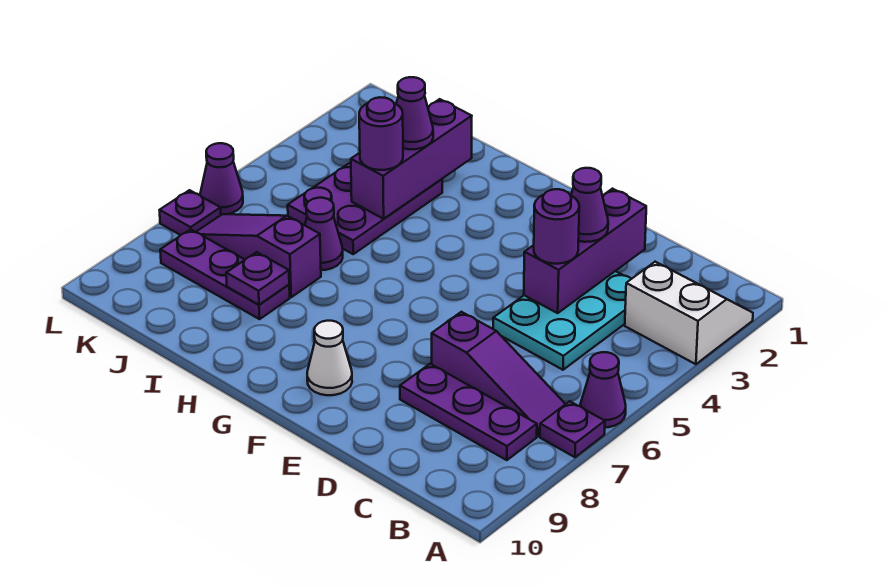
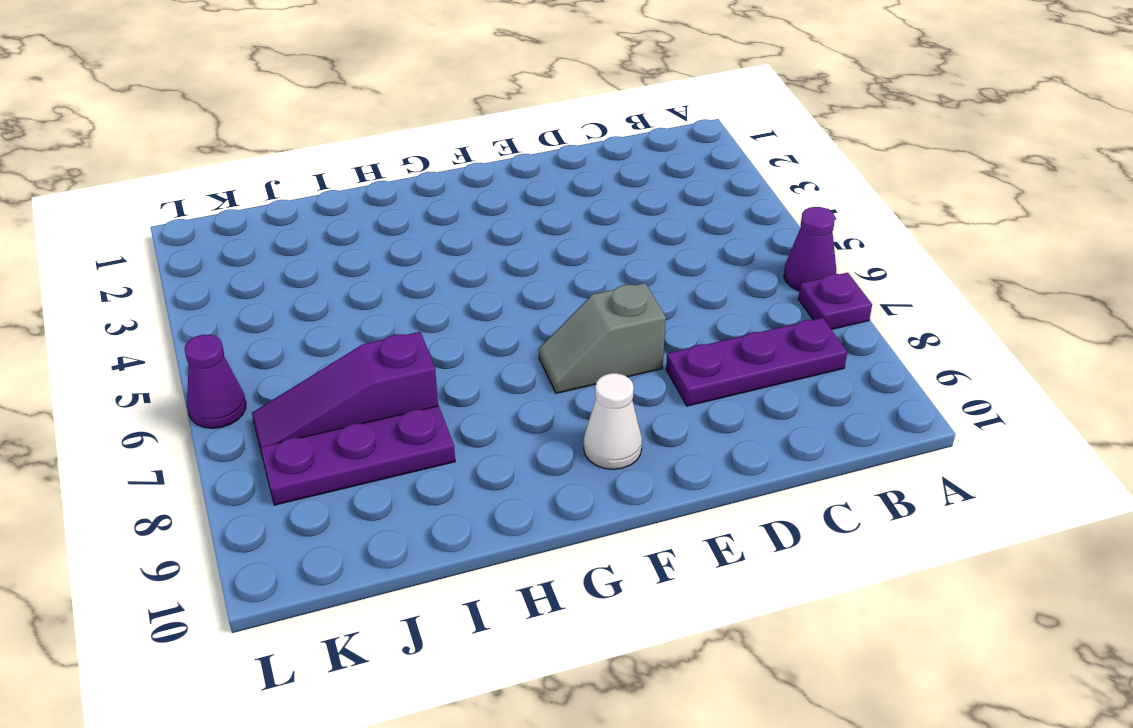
grey 1x2 slope [539,283,666,393] -> none
none -> white 2x2 slope [625,262,753,364]
none -> purple 1x3 slope [432,312,565,436]
none -> cyan 2x3 plate [493,271,631,370]

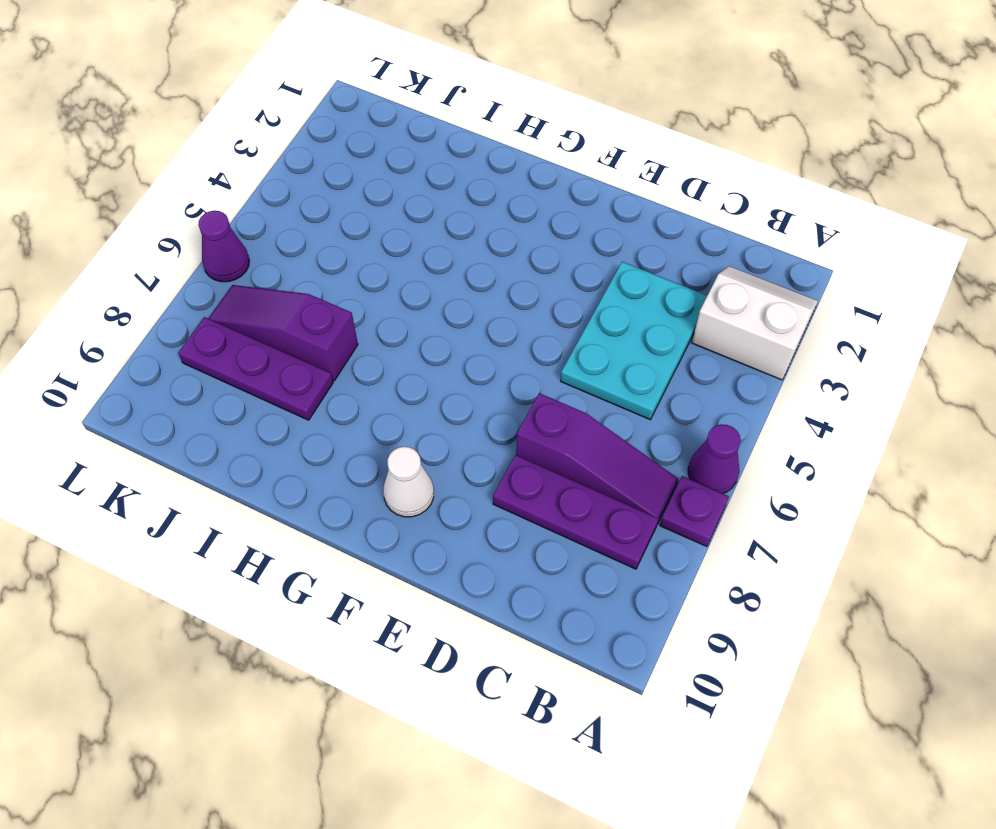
none -> purple 2x3 plate [288,162,442,254]
none -> purple 1x1 cone [305,198,343,270]
none -> purple 1x1 plate [160,190,221,235]

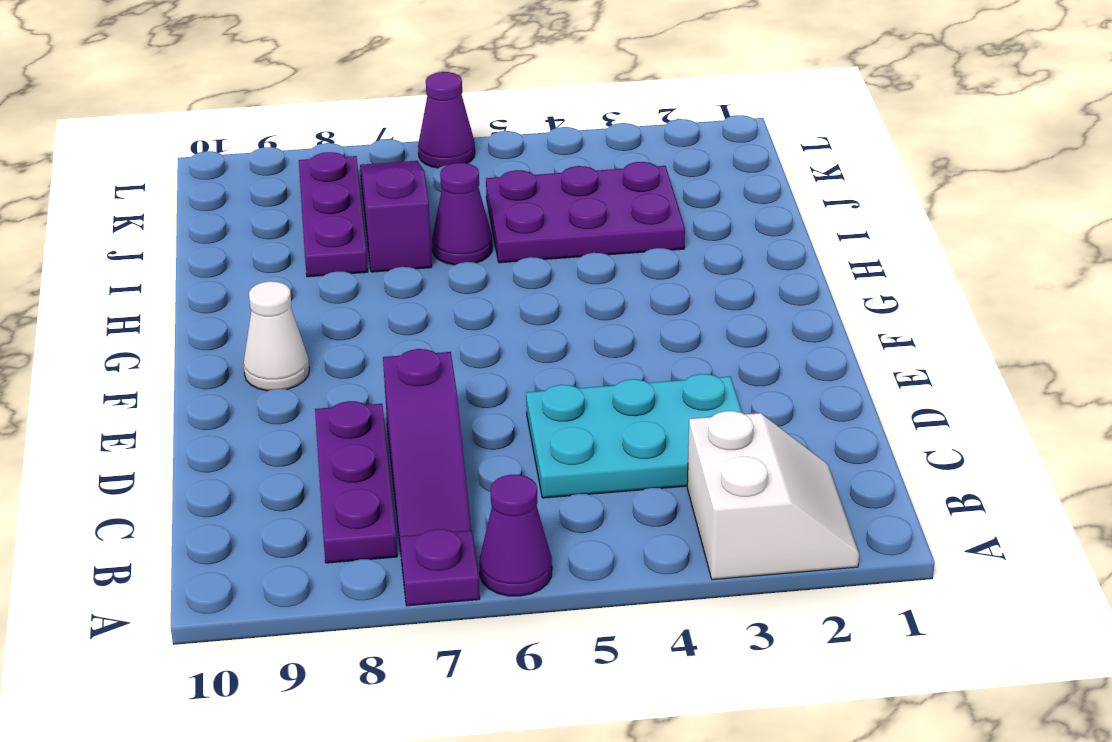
none -> purple 1x1 plate [160,190,221,235]
none -> purple 1x3 brick [524,189,646,313]
none -> purple 1x3 brick [351,99,472,219]

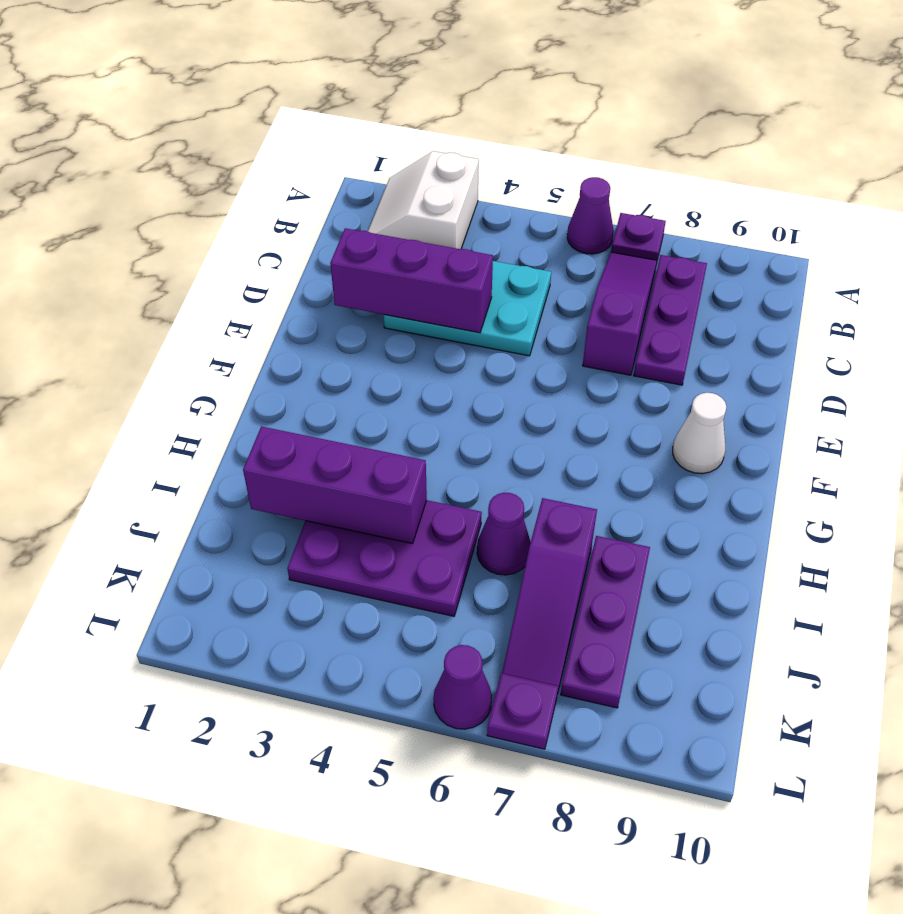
none -> purple 1x1 plate [226,252,289,305]
none -> purple 1x1 cone [571,168,608,242]
none -> purple 1x1 round brick [534,189,579,264]

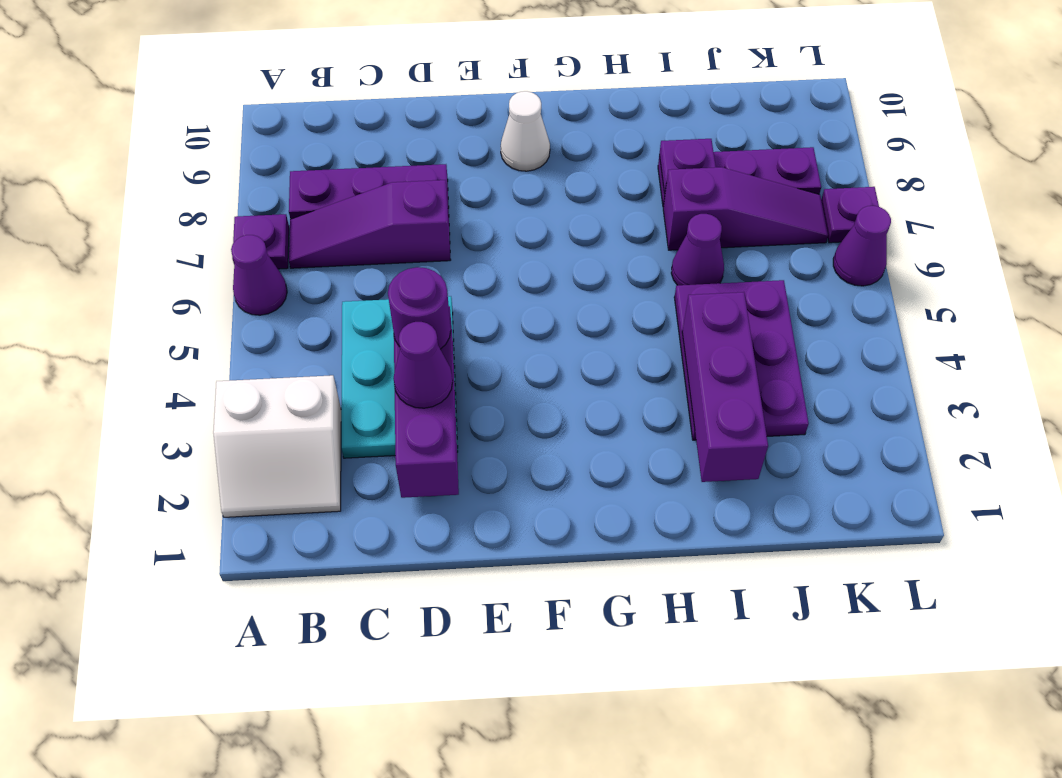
none -> purple 1x1 cone [396,77,433,149]
none -> purple 1x1 round brick [359,97,403,170]

